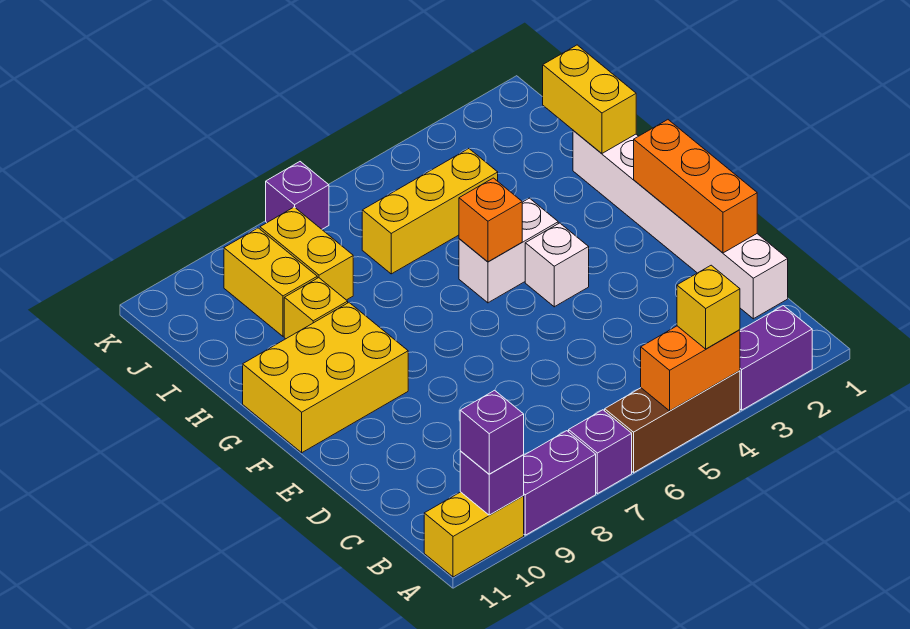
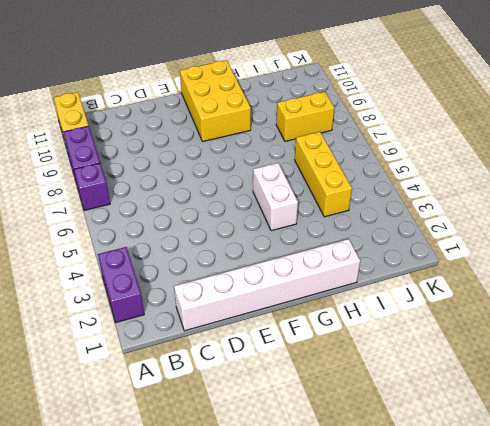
none -> brown 1x3 brick [605,371,740,473]
none -> white 1x1 brick [525,223,589,307]
none -> yellow 1x1 brick [284,278,348,339]

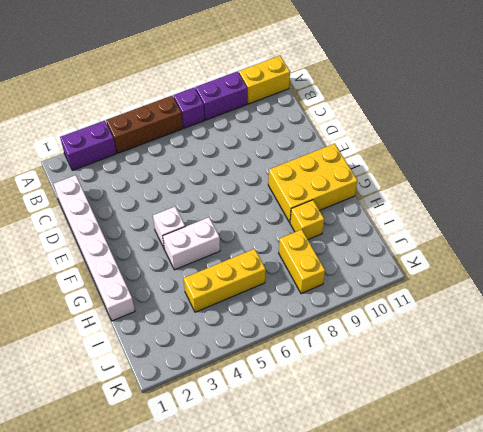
none -> yellow 1x2 brick [224,228,317,336]
none -> purple 1x1 brick [266,162,329,229]
none -> orange 1x2 brick [641,326,740,411]

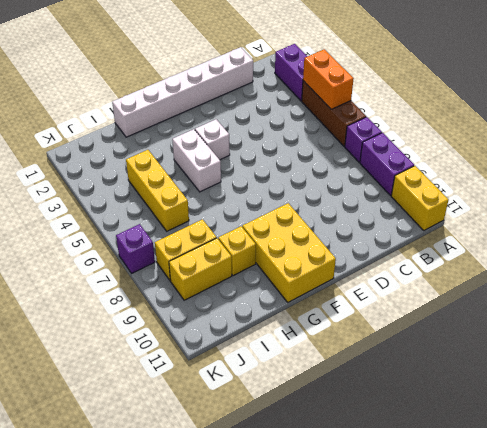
none -> purple 1x1 brick [460,451,524,515]
none -> orange 1x3 brick [634,120,757,253]
none -> orange 1x1 brick [459,178,522,262]

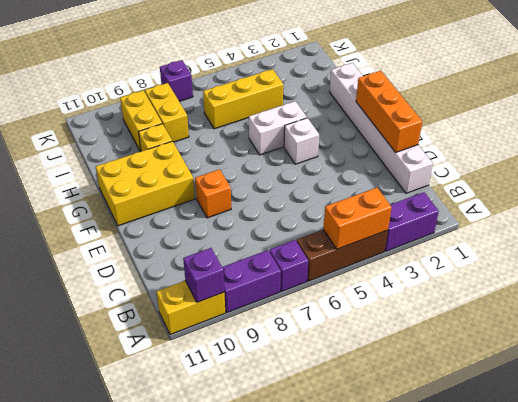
orange 1x1 brick [195,169,231,218] -> orange 1x1 brick moved to [459,178,522,262]
none -> yellow 1x2 brick [543,45,636,153]
none -> yellow 1x1 brick [677,265,740,349]
none -> purple 1x1 brick [460,390,524,474]

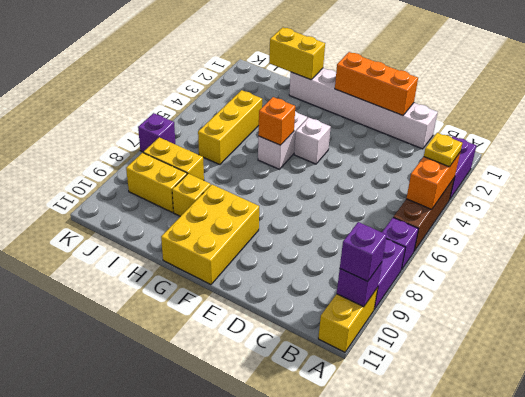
yellow 1x1 plate [424,133,462,167] -> yellow 1x1 brick [677,265,740,349]

